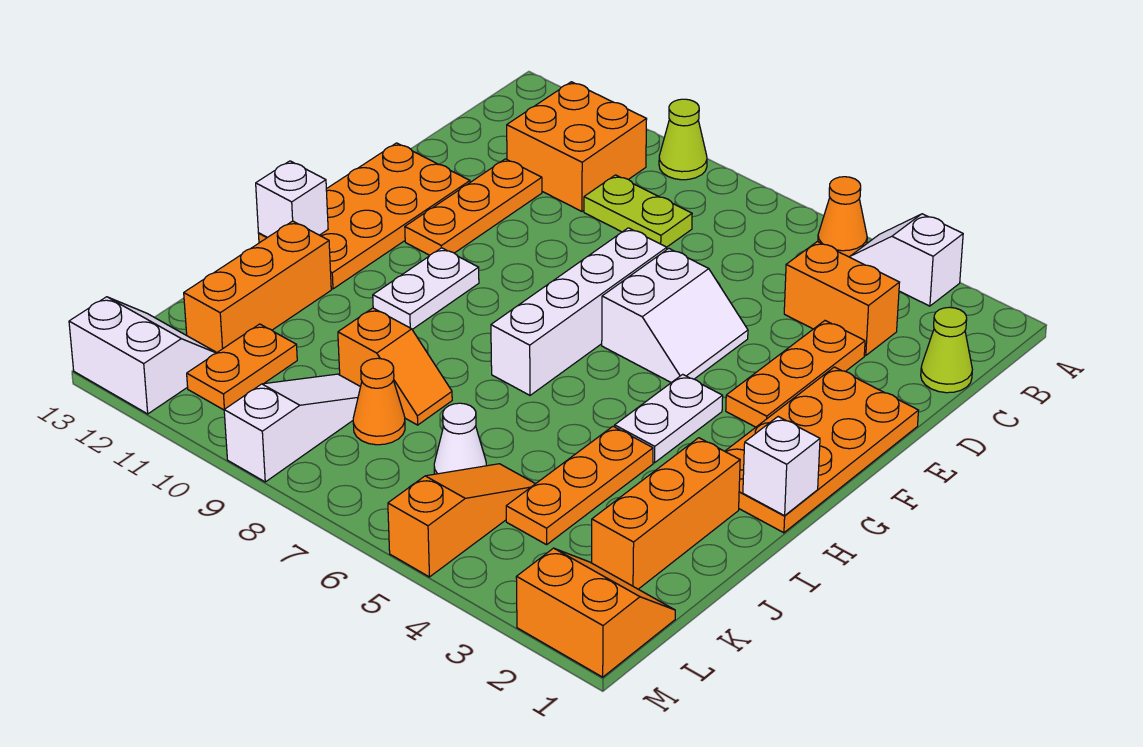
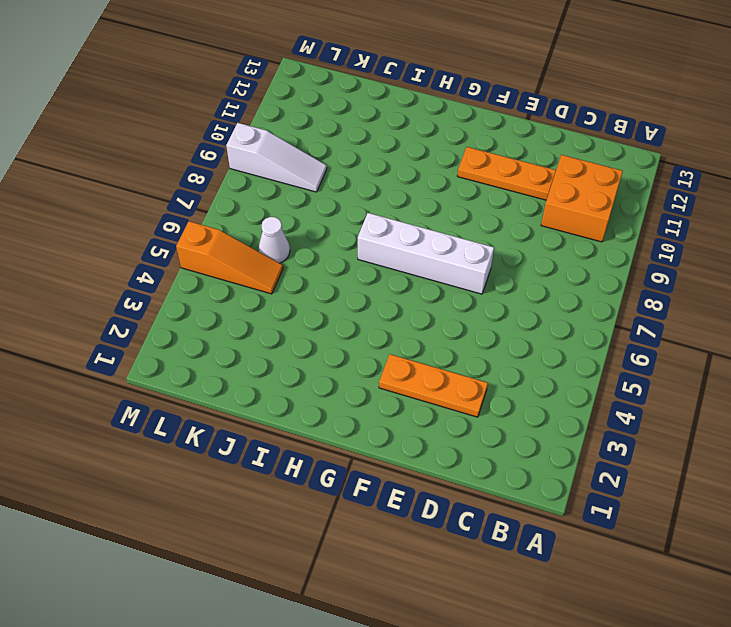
none -> white 1x2 slope [850,214,963,306]
none -> orange 1x1 cone [818,177,867,257]
none -> lime 1x1 cone [659,99,707,180]

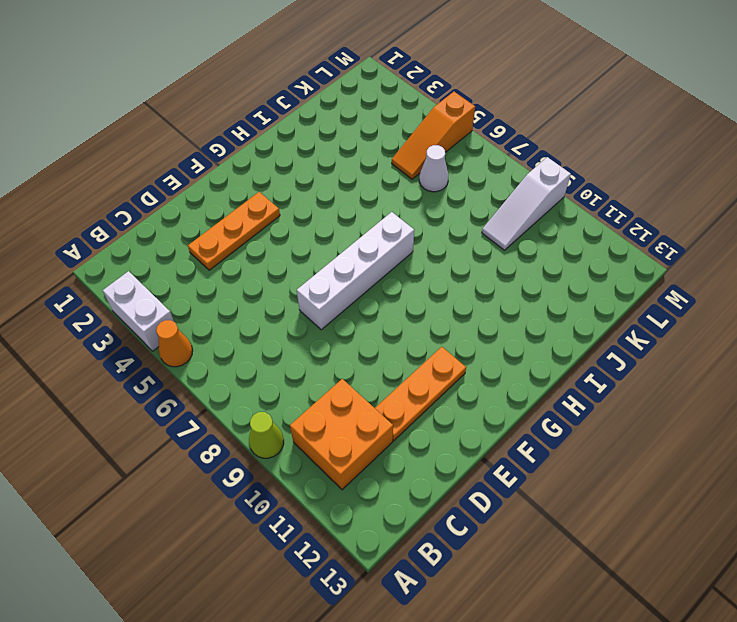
white 1x2 brick [103,271,174,351] -> white 1x2 slope [850,214,963,306]
none -> lime 1x1 cone [921,307,972,393]
none -> orange 1x2 brick [784,241,900,356]
none -> lime 1x2 plate [584,175,692,247]

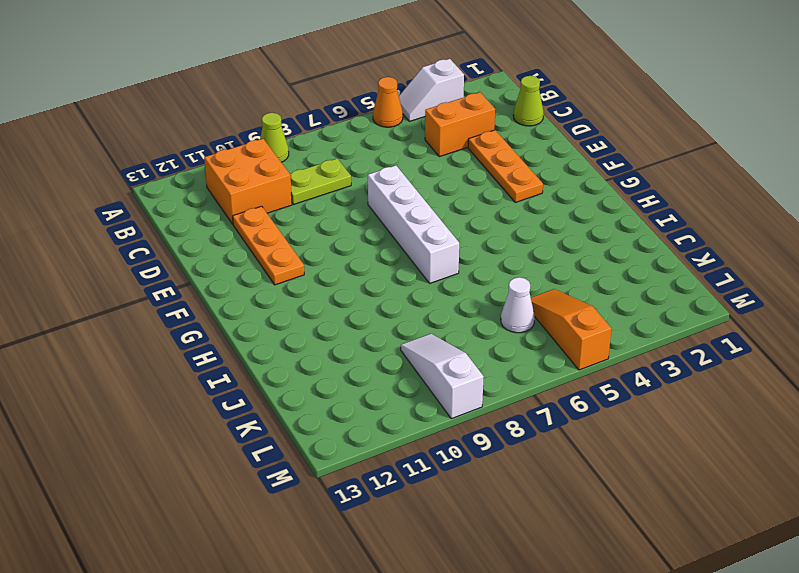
none -> orange 2x4 plate [725,367,919,533]
none -> white 2x2 slope [602,248,748,383]
none -> orange 2x4 plate [259,143,470,289]

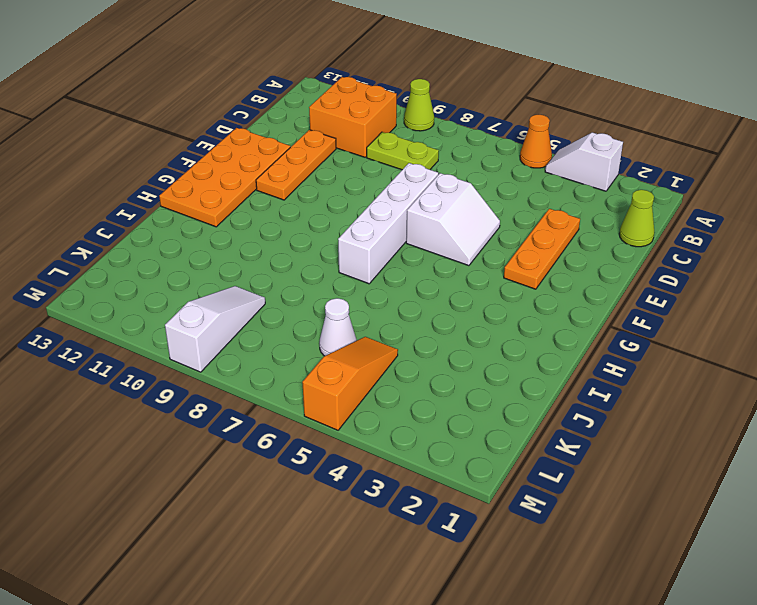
none -> orange 1x2 brick [784,241,900,356]
none -> orange 2x4 plate [725,367,919,533]
none -> white 1x2 plate [615,374,723,463]

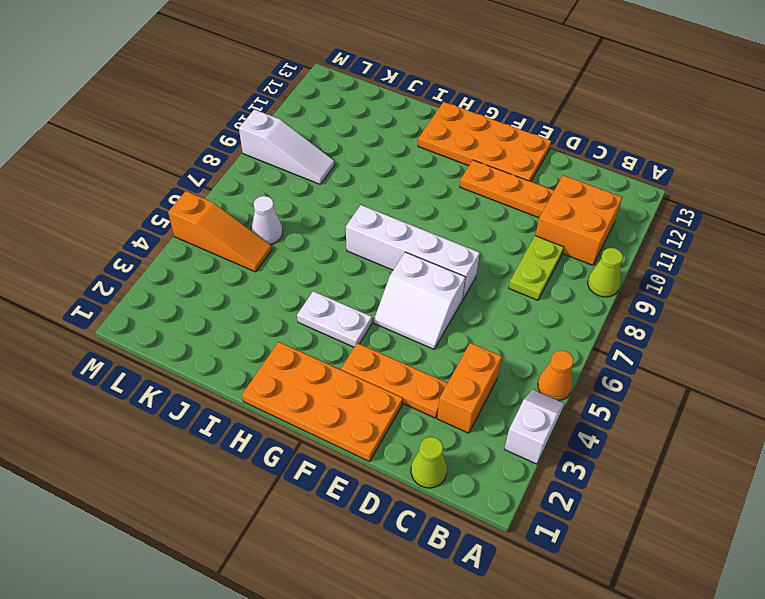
none -> white 1x2 plate [373,248,479,329]
none -> orange 1x3 brick [592,438,740,589]
none -> orange 1x3 plate [506,426,653,545]

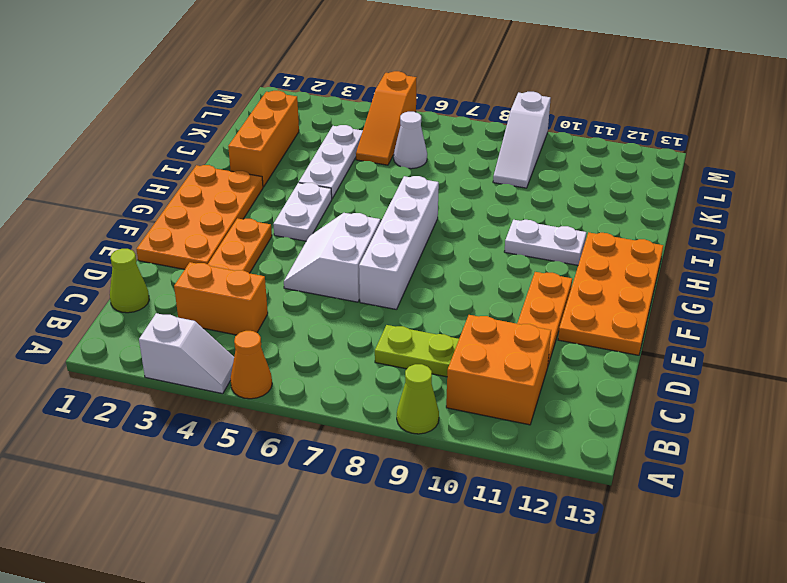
white 1x2 plate [504,220,586,265] -> white 1x2 plate turned to [373,248,479,329]
white 1x3 plate [299,125,363,198] -> orange 1x3 plate [506,426,653,545]
none -> orange 1x3 brick [184,221,331,352]
none -> orange 1x2 slope [338,308,452,425]
none -> orange 1x1 cone [353,358,405,445]

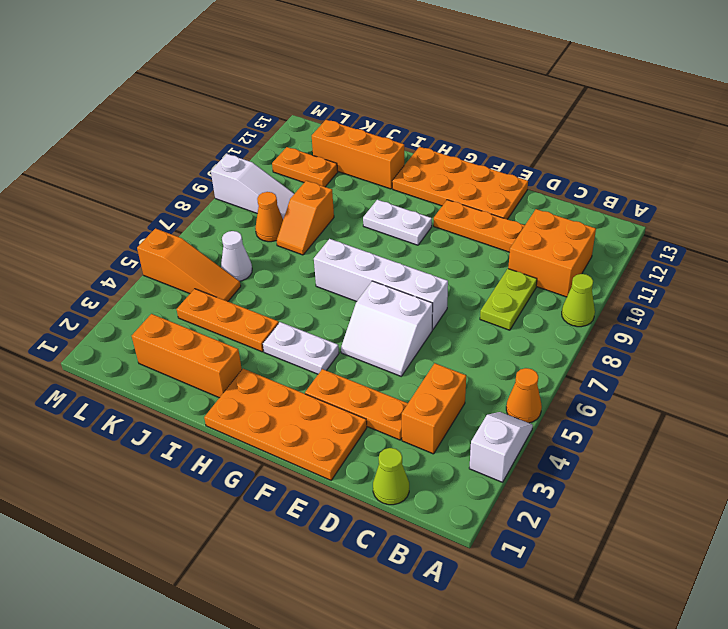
none -> orange 2x2 slope [516,548,675,677]
none -> white 2x2 slope [69,297,217,414]
none -> white 1x1 brick [743,417,820,516]

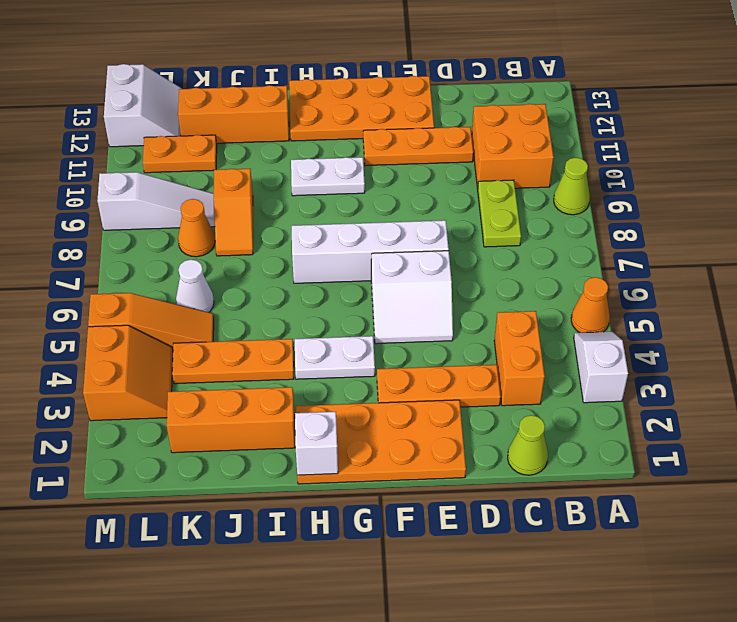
orange 2x2 slope [83,325,173,421] -> orange 2x2 slope moved to [516,548,675,677]
none -> white 1x1 brick [256,161,328,238]

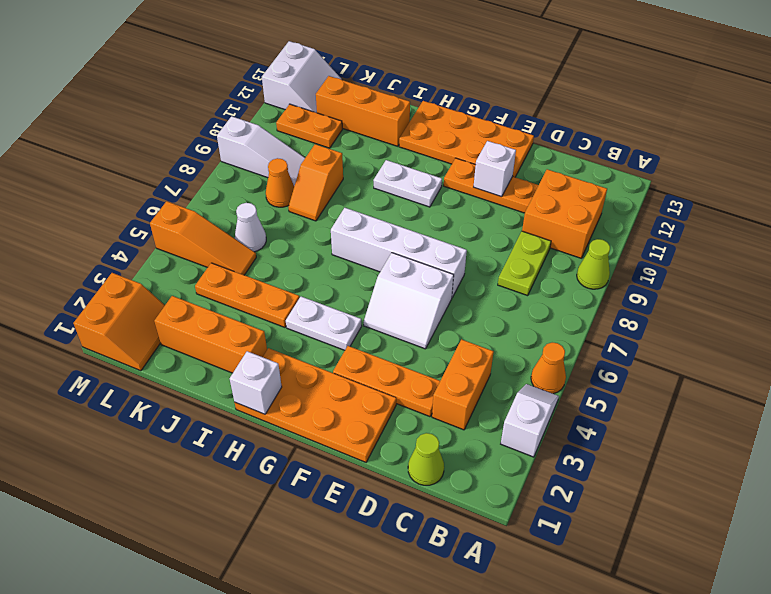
white 1x1 brick [474,141,516,197] -> white 1x1 brick moved to [256,161,328,238]

